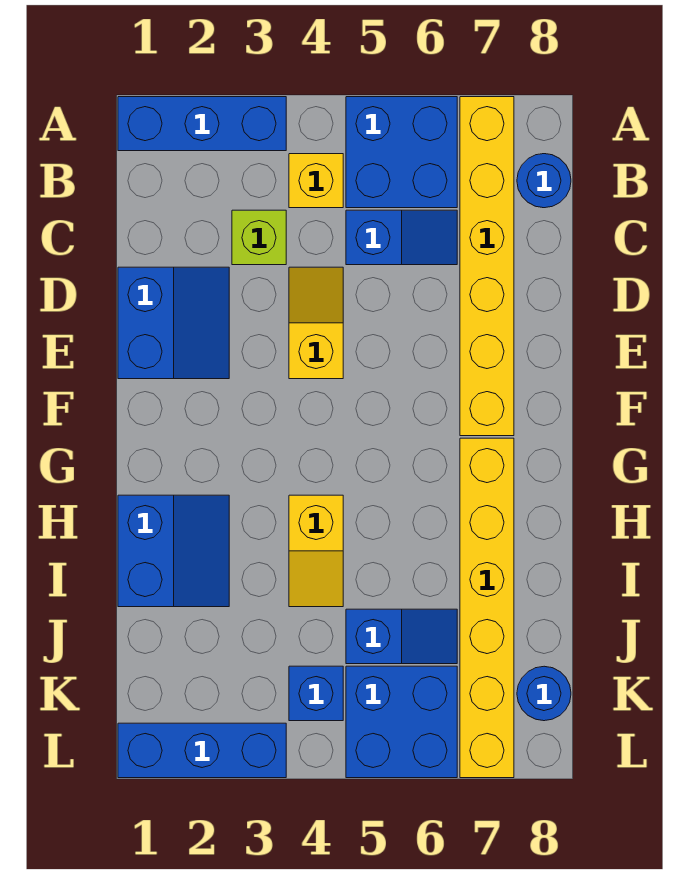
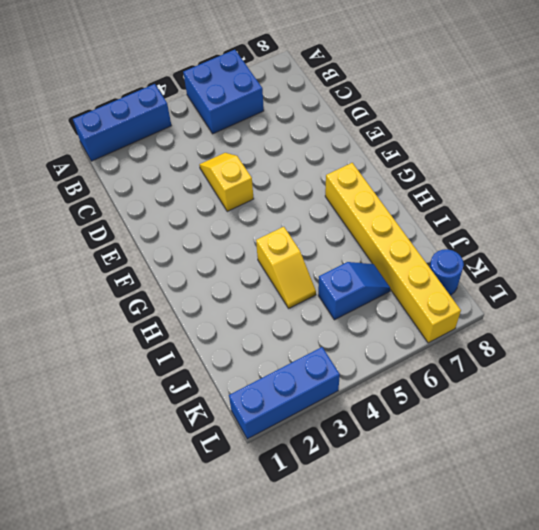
none -> yellow 1x6 brick [460,97,514,436]
none -> yellow 1x1 brick [289,154,343,208]
none -> blue 1x1 round brick [517,154,571,208]

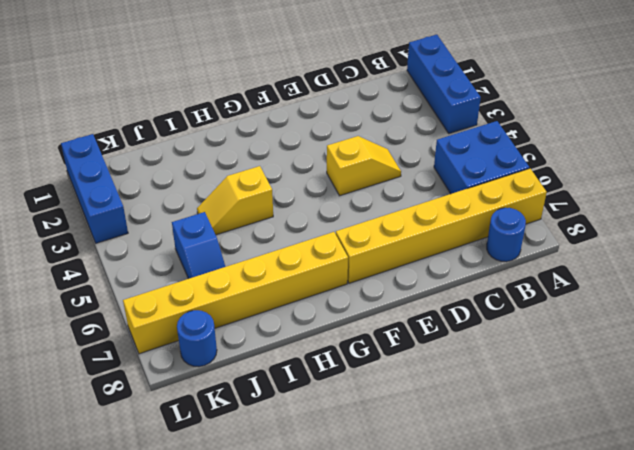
none -> yellow 1x1 brick [289,154,343,208]
none -> lime 1x1 brick [232,210,286,265]
none -> blue 1x2 slope [346,210,457,265]

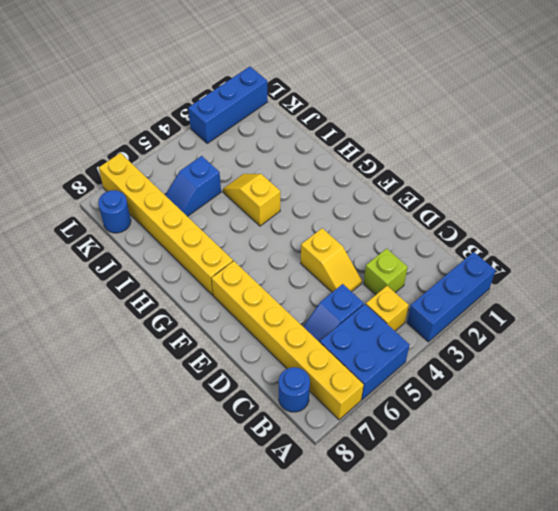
none -> blue 2x2 slope [118,267,229,379]
none -> blue 2x2 slope [118,495,229,607]
none -> blue 1x1 brick [289,666,343,721]

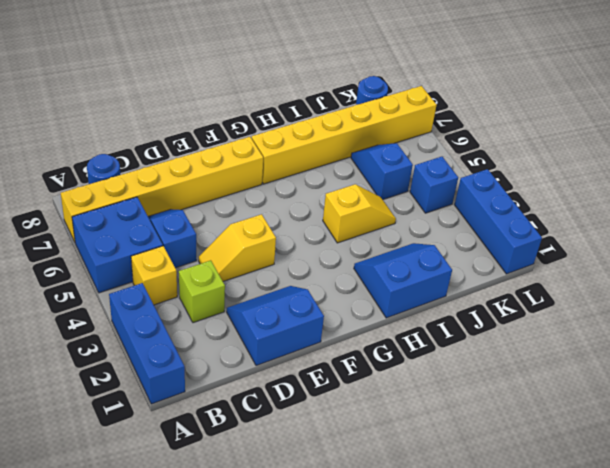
none -> blue 2x2 brick [346,666,457,778]

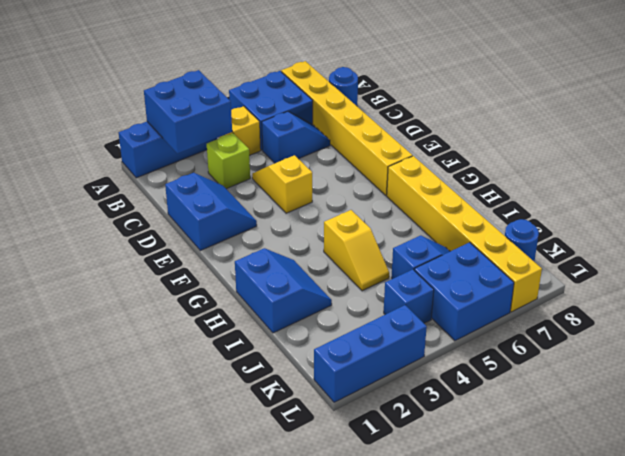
blue 2x2 brick [144,70,232,153] -> none

